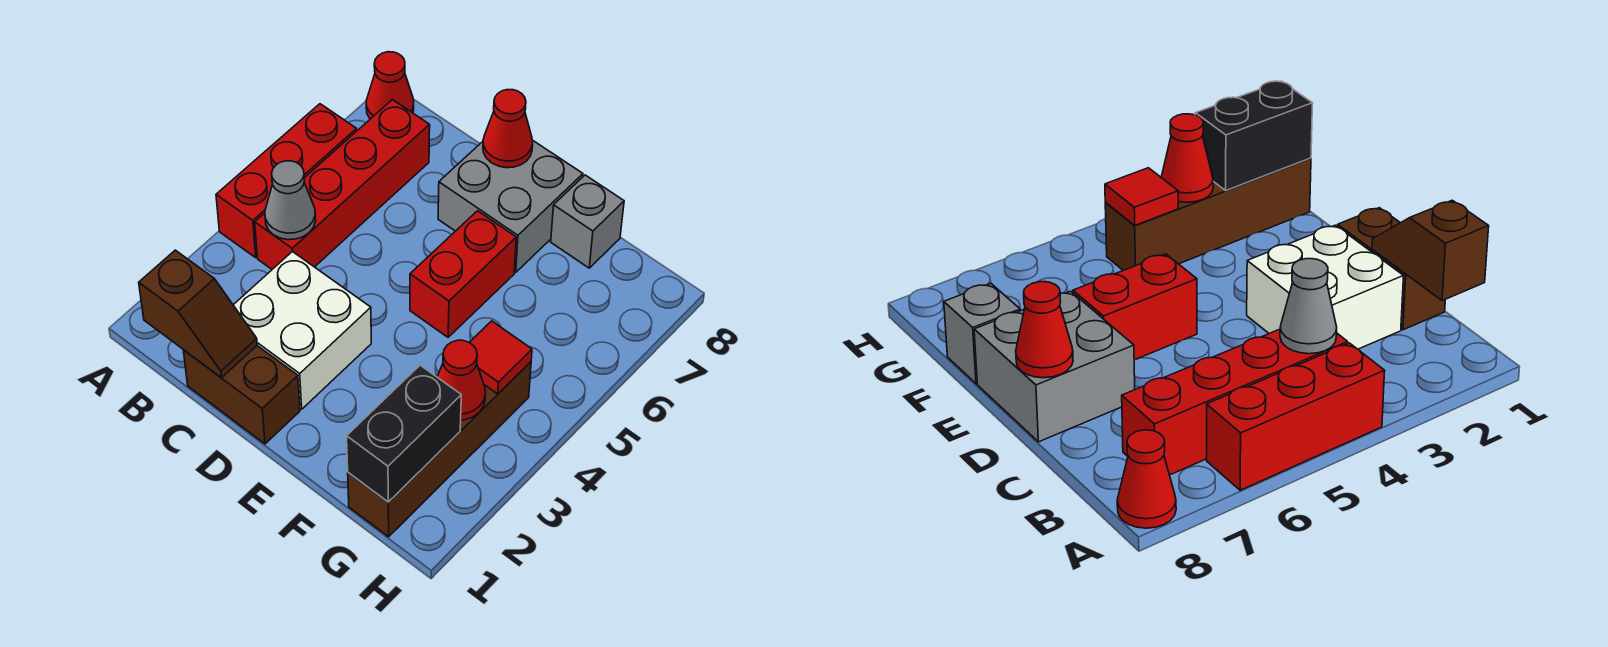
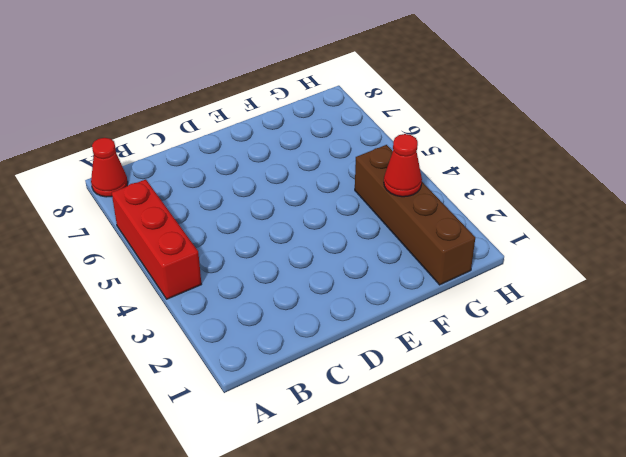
none -> red 1x4 brick [255,100,430,269]
none -> brown 1x2 brick [184,346,300,444]
none -> white 2x2 brick [234,251,371,409]

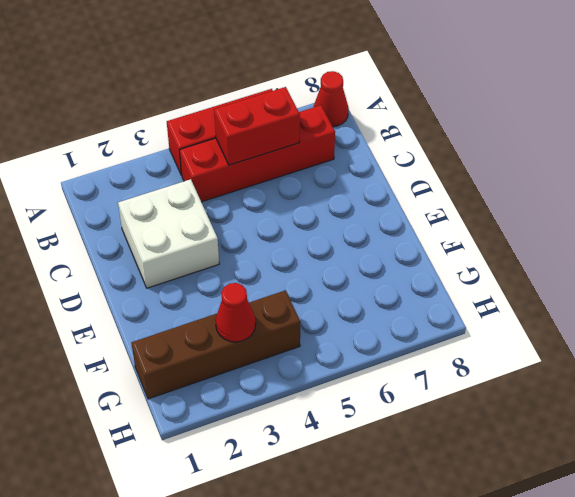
red 1x2 brick [214,87,300,165] -> red 1x2 brick moved to [410,211,516,337]
none -> brown 1x2 brick [184,346,300,444]
none -> grey 2x2 brick [438,140,583,272]
none -> grey 1x1 brick [551,175,624,268]

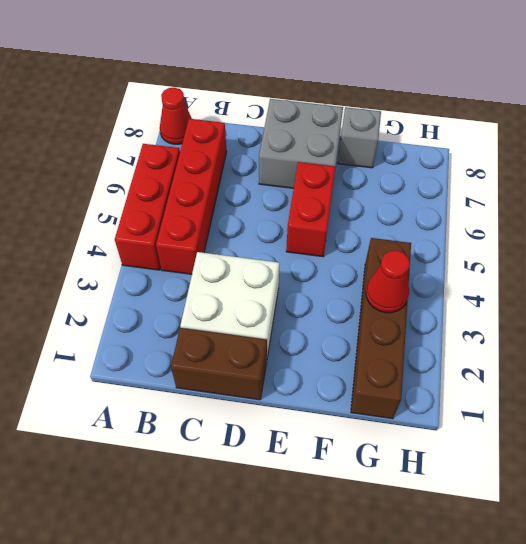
none -> brown 1x2 slope [139,250,257,378]
none -> grey 1x1 cone [265,161,316,240]
none -> red 1x1 cone [483,90,533,168]

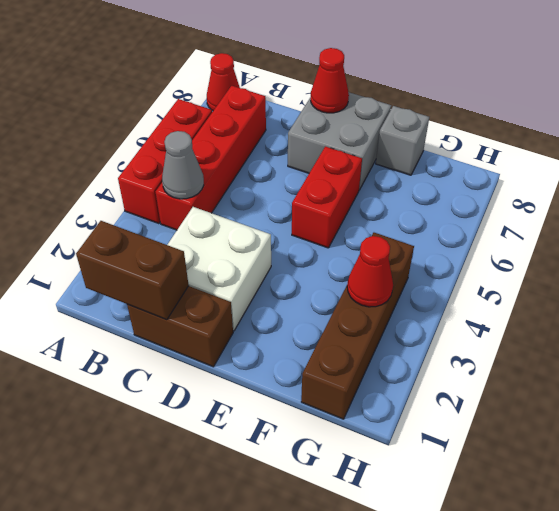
brown 1x2 brick [76,221,189,320] -> brown 1x2 slope [139,250,257,378]
none -> black 1x2 brick [347,365,461,502]
none -> red 1x1 tile [469,321,532,394]

